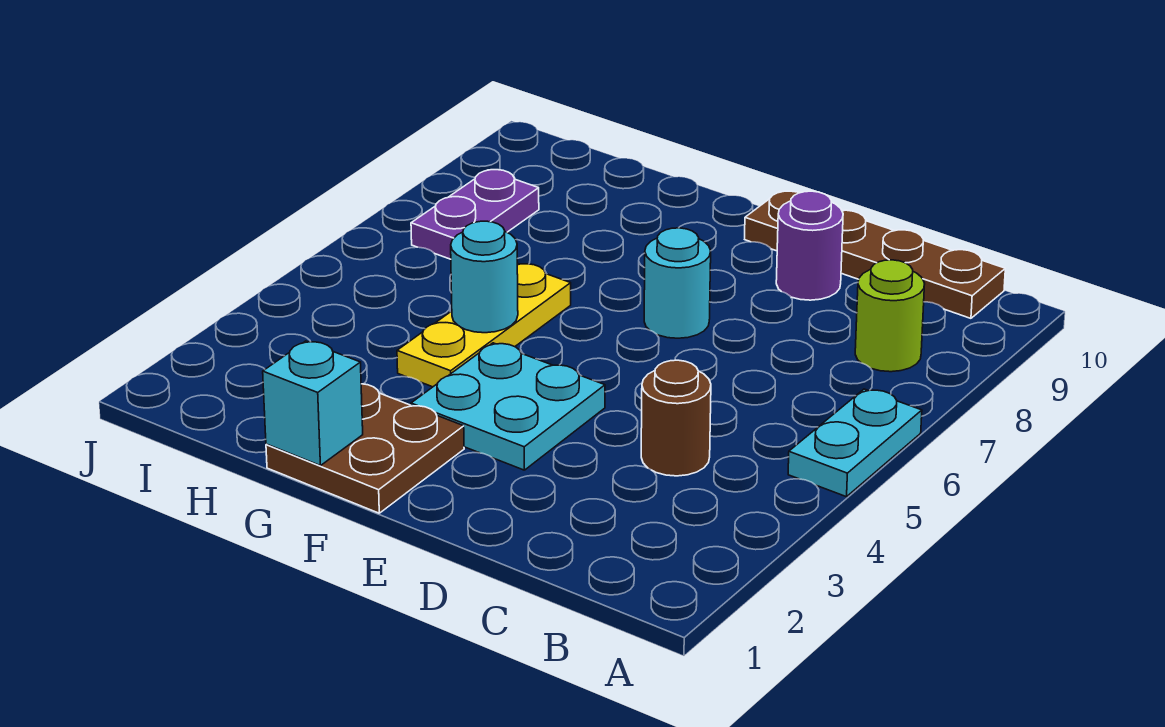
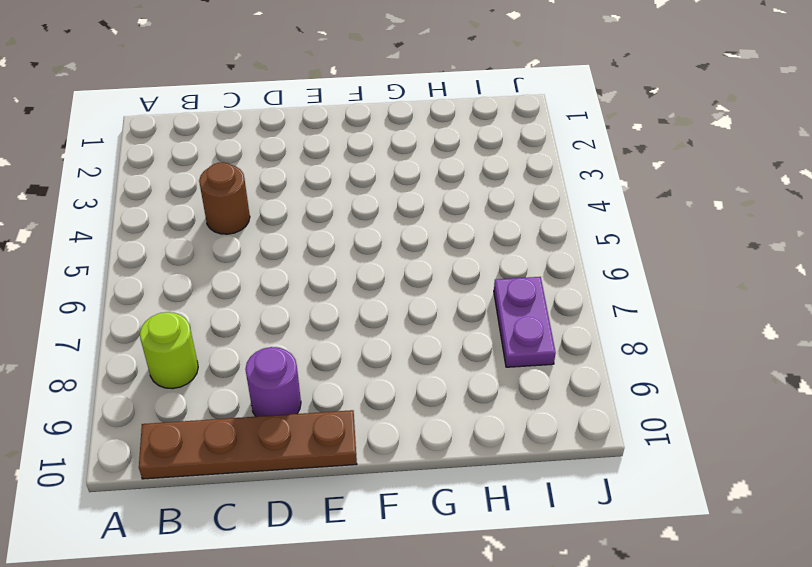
none -> cyan 1x2 plate [788,389,922,497]
none -> cyan 2x2 plate [411,343,605,470]
none -> cyan 1x1 round brick [644,228,711,338]

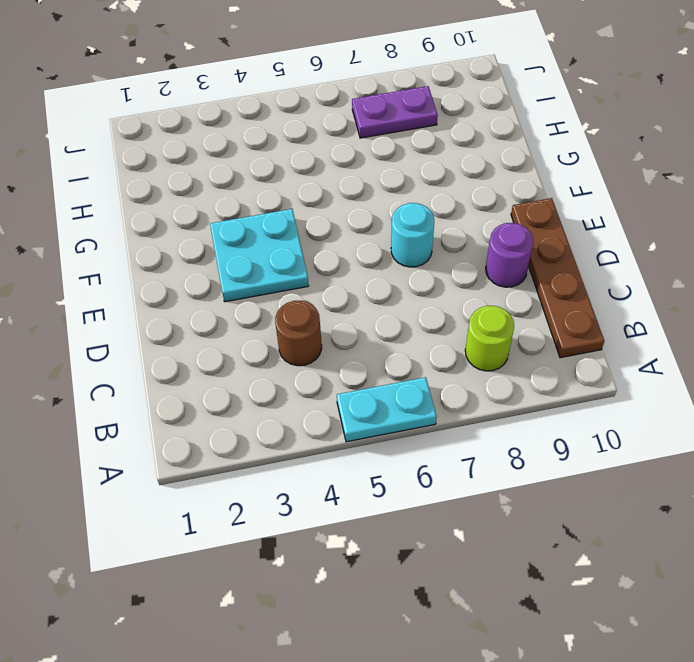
none -> brown 2x2 plate [266,384,464,513]
none -> yellow 1x3 plate [397,264,571,387]
none -> cyan 1x1 brick [263,341,363,466]

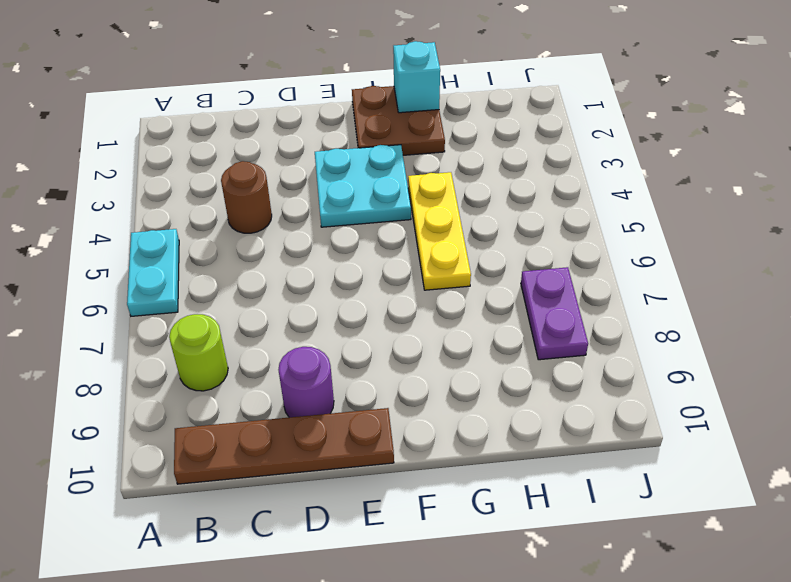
none -> cyan 1x1 round brick [644,228,711,338]
none -> cyan 1x1 round brick [451,221,518,333]

